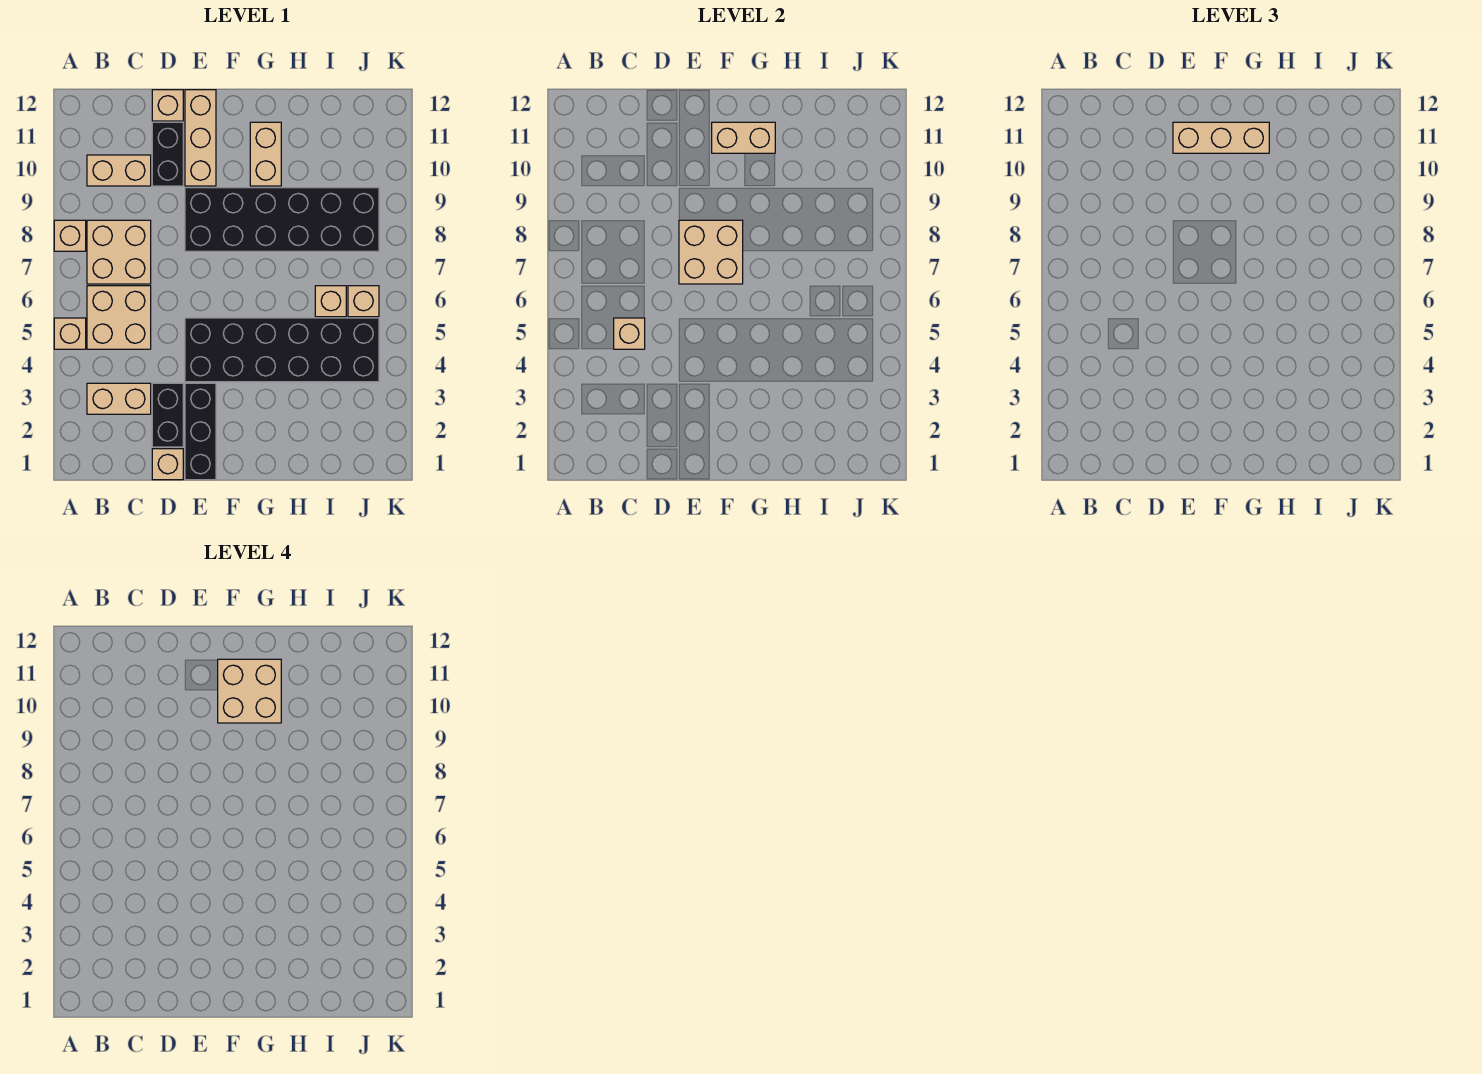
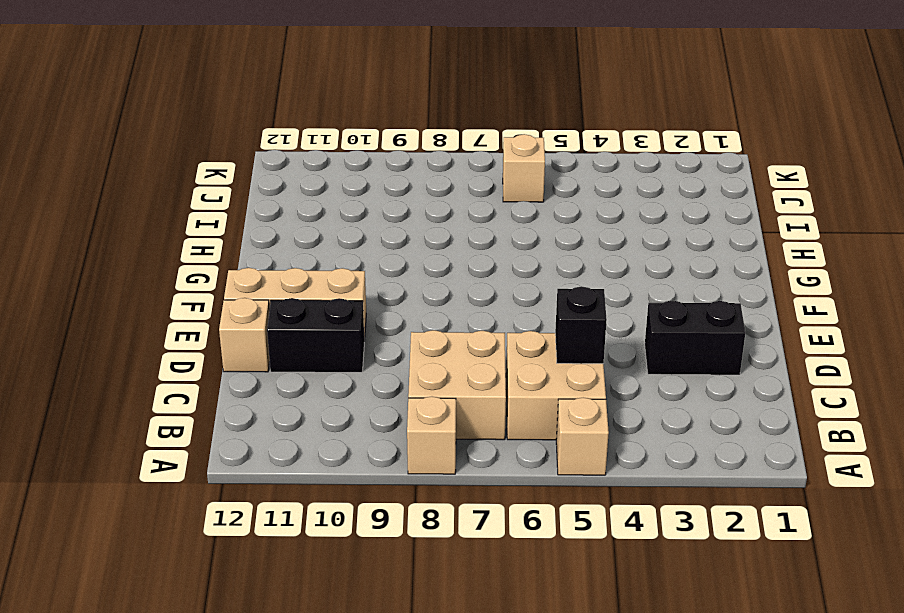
black 1x1 brick [555,286,607,364] -> tan 1x1 brick [614,318,645,349]
none -> tan 1x2 brick [87,383,151,414]
none -> tan 1x2 brick [87,155,151,186]
none -> tan 1x1 brick [152,449,183,480]

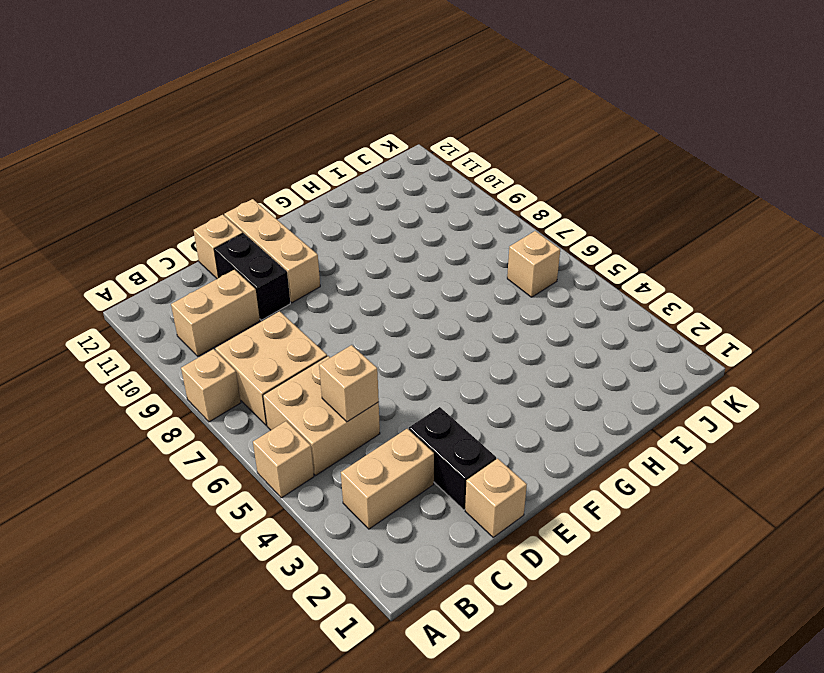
none -> black 1x3 brick [185,383,216,480]
none -> black 2x6 brick [185,318,379,382]
none -> black 2x6 brick [185,188,379,251]

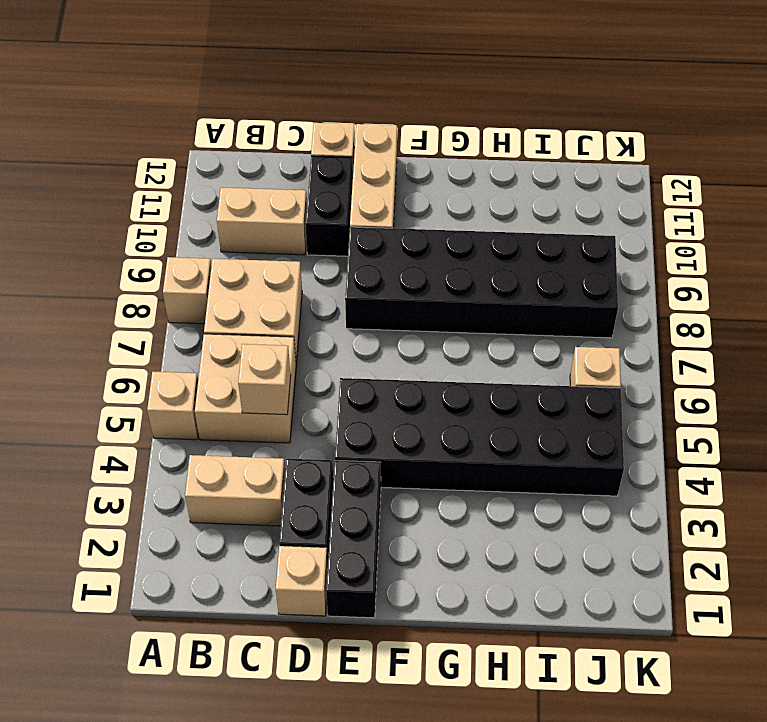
none -> tan 1x2 brick [250,122,281,186]
none -> tan 1x1 brick [315,286,346,317]
none -> tan 2x2 brick [679,220,743,284]

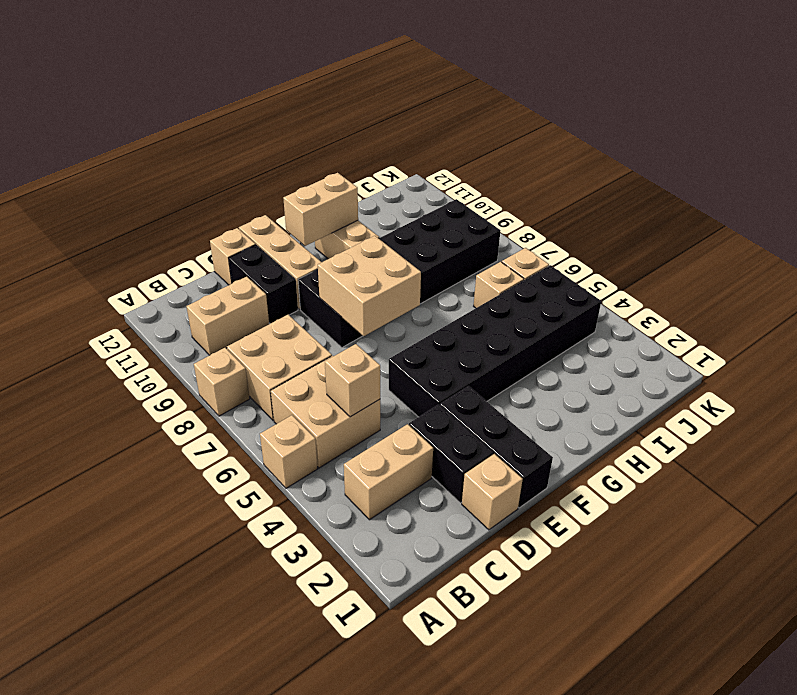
none -> tan 1x3 brick [1173,122,1269,153]
none -> tan 2x2 brick [218,659,281,723]

